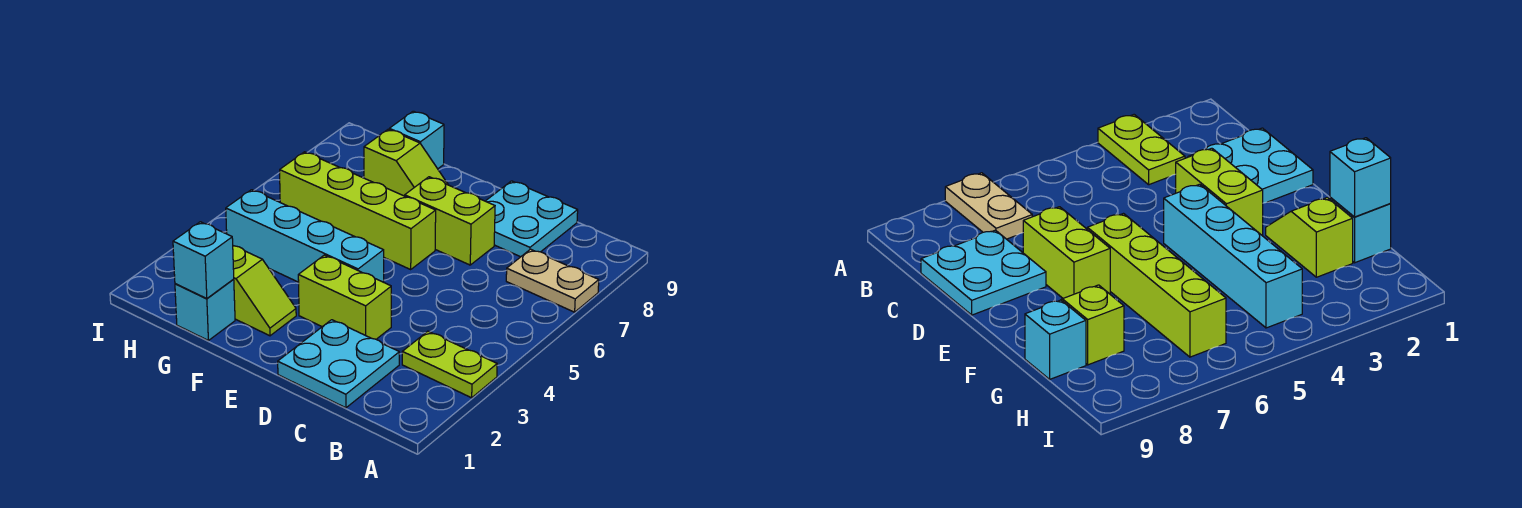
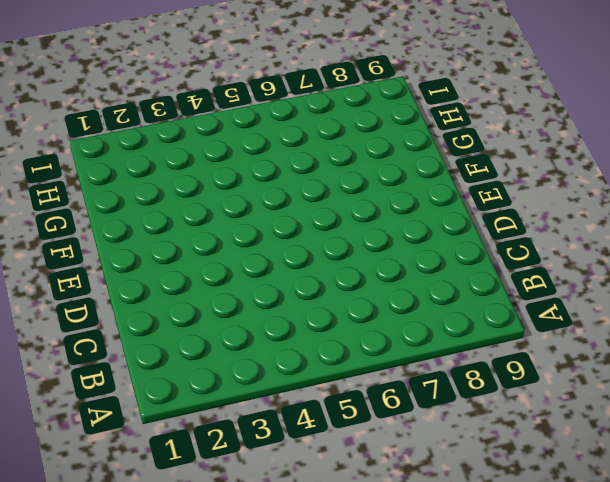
none -> lime 1x2 plate [402,331,497,398]
none -> tan 1x2 plate [506,249,599,312]
none -> cyan 2x2 plate [278,320,399,408]

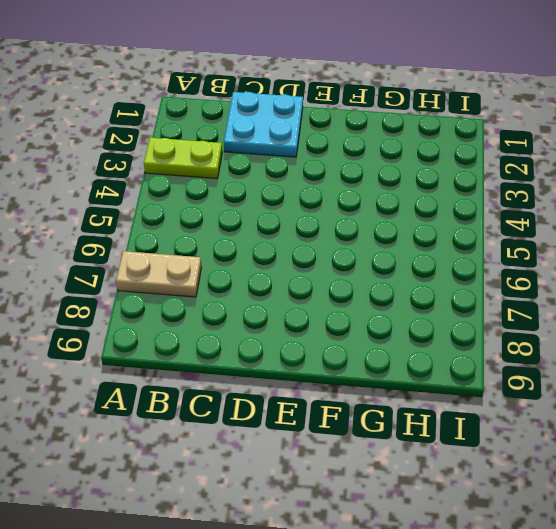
none -> cyan 2x2 plate [486,181,578,257]
none -> lime 1x2 brick [298,255,391,339]
none -> lime 1x2 brick [405,177,495,265]

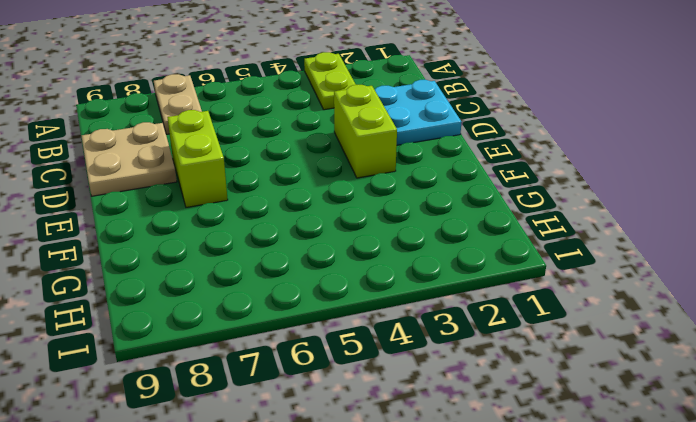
tan 2x2 plate [82,122,177,196] -> cyan 2x2 plate [486,181,578,257]
none -> cyan 1x4 brick [226,190,384,282]
none -> lime 1x4 brick [280,152,436,269]
none -> lime 1x2 slope [233,246,296,336]

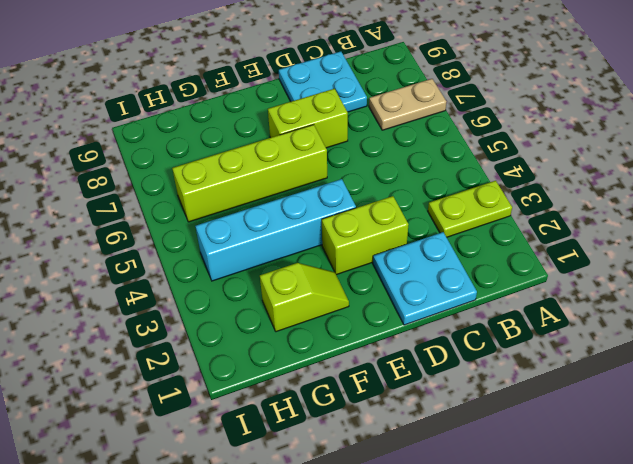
none -> lime 1x2 slope [364,129,448,196]
none -> cyan 1x1 brick [175,280,235,340]
none -> cyan 1x1 brick [389,111,444,169]

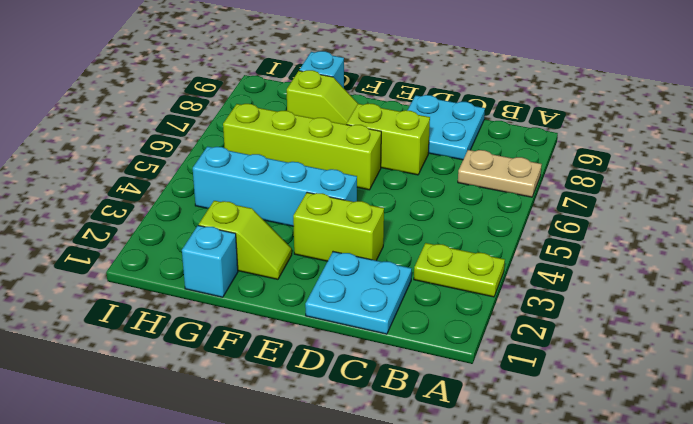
none -> cyan 1x1 brick [173,222,234,299]

